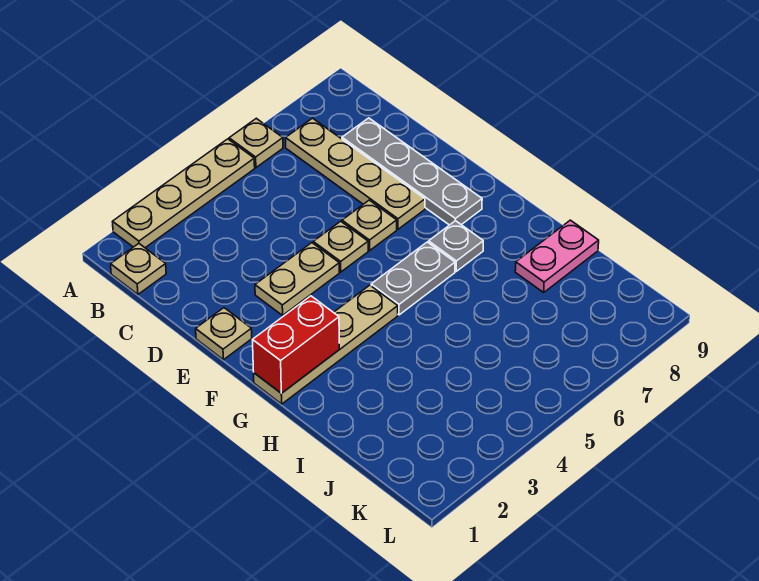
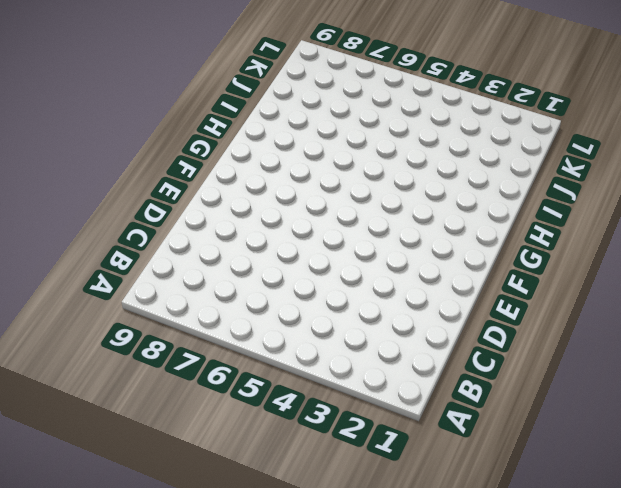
none -> tan 1x4 plate [112,139,255,248]
none -> tan 1x1 plate [229,118,283,167]
none -> tan 1x1 plate [111,244,166,294]

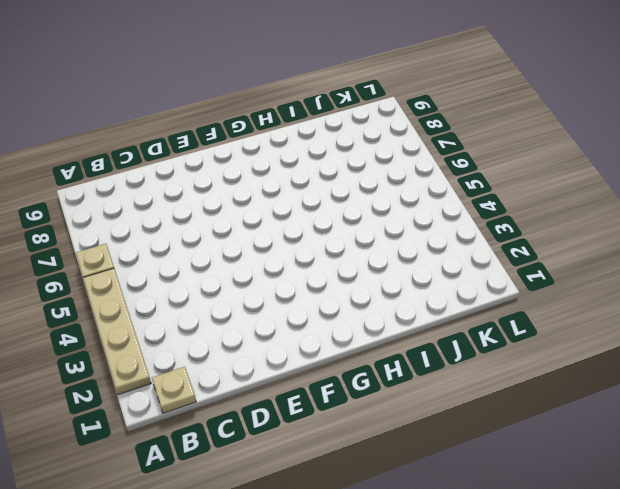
none -> tan 1x4 plate [286,118,425,229]
none -> grey 1x4 plate [342,118,482,225]
none -> tan 1x1 plate [196,308,252,360]

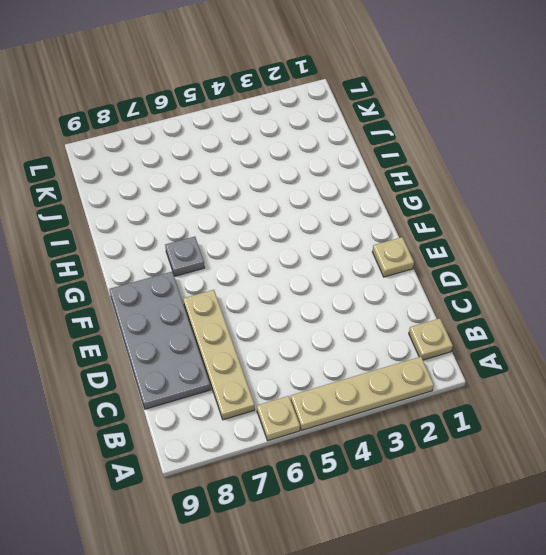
grey 2x4 plate [109,272,211,409] -> grey 1x4 plate [342,118,482,225]
none -> tan 1x2 plate [255,243,339,315]
none -> tan 1x1 plate [313,221,368,272]
none -> tan 1x1 plate [342,200,397,251]

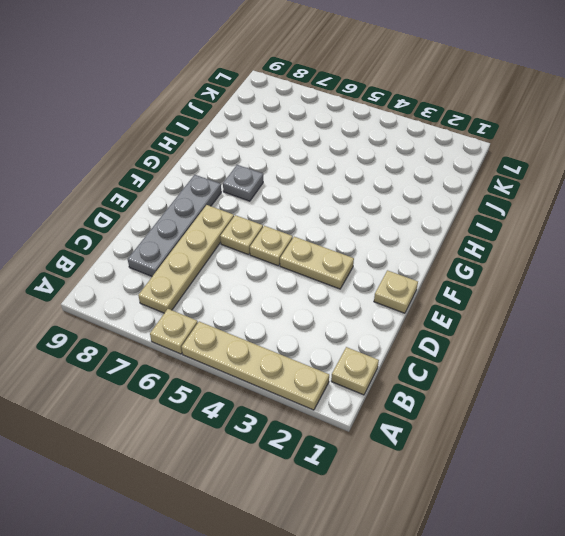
none -> tan 1x4 plate [254,285,398,404]
none -> grey 1x2 plate [371,242,455,315]
none -> pink 1x2 plate [515,220,599,292]

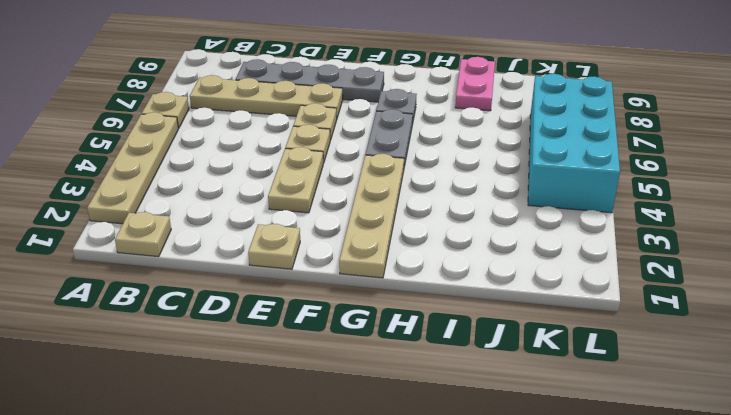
cyan 2x4 brick [528,74,620,213] -> none
none -> red 1x2 brick [253,296,339,393]

